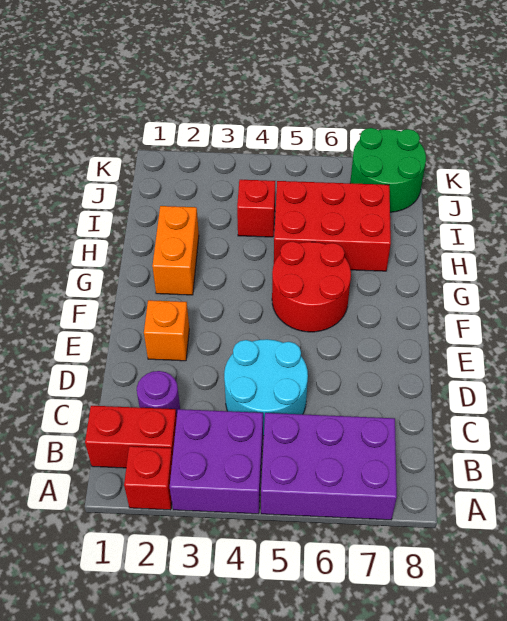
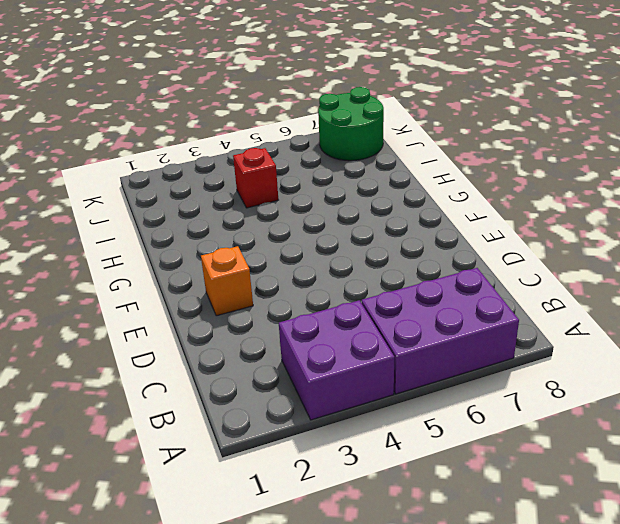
none -> red 1x1 brick [124,446,173,510]
none -> red 1x2 brick [85,406,177,468]
none -> purple 1x1 round brick [137,371,180,417]

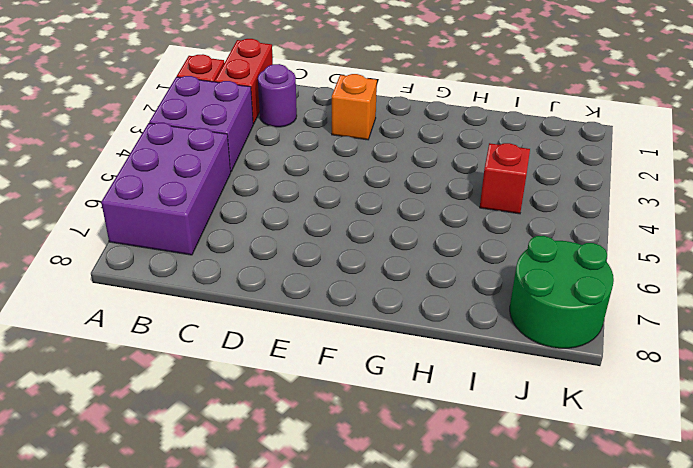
none -> cyan 2x2 round brick [224,339,308,436]
none -> red 2x2 round brick [272,241,351,332]
none -> orange 1x2 brick [152,206,199,295]

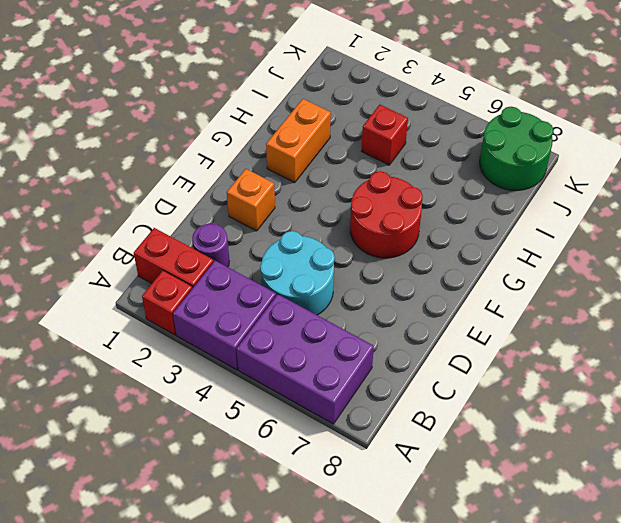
none -> red 2x3 brick [274,181,391,271]

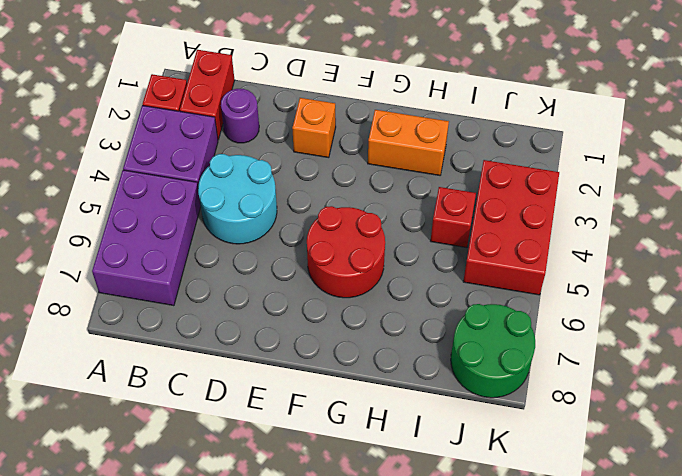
red 2x3 brick [463,160,559,295] -> red 2x3 brick moved to [274,181,391,271]

